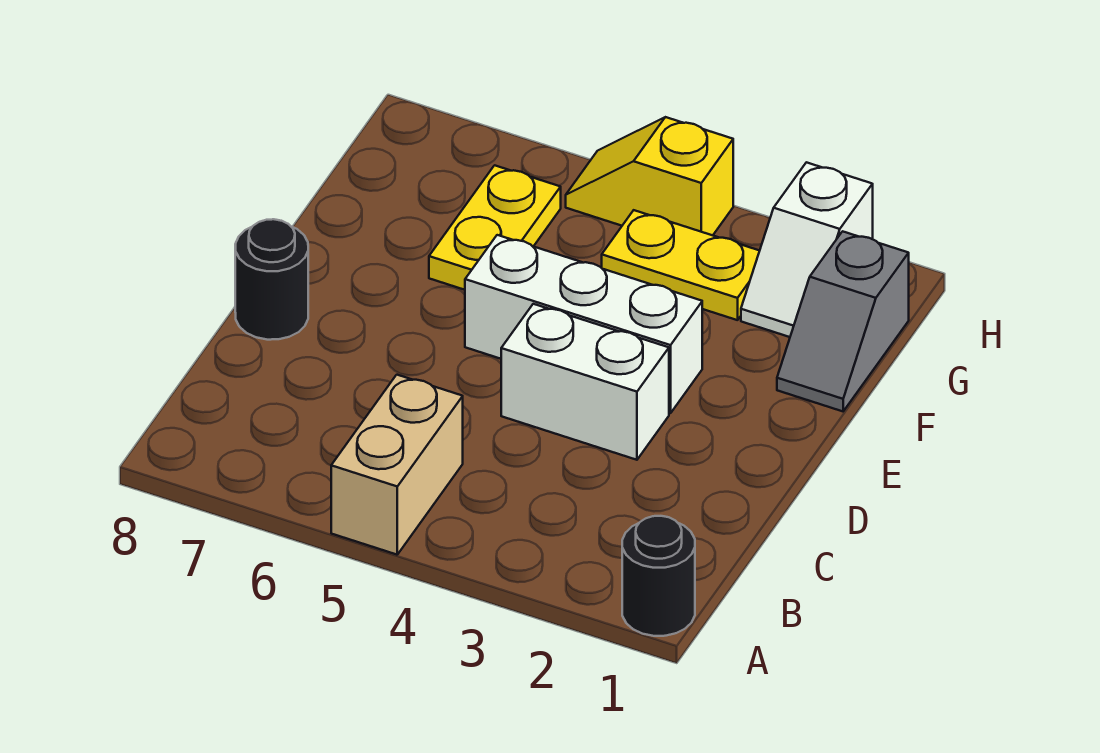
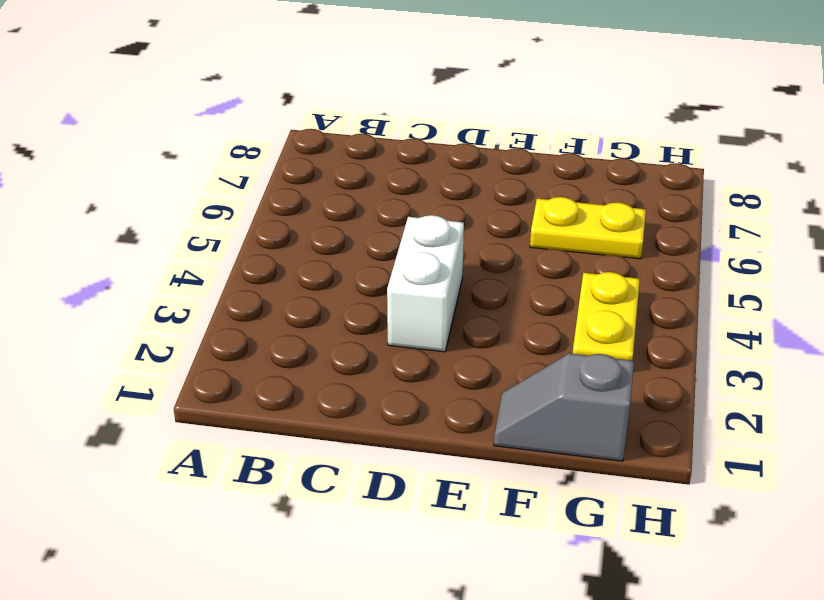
none -> black 1x1 round brick [622,516,695,636]
none -> tan 1x2 brick [331,375,463,555]

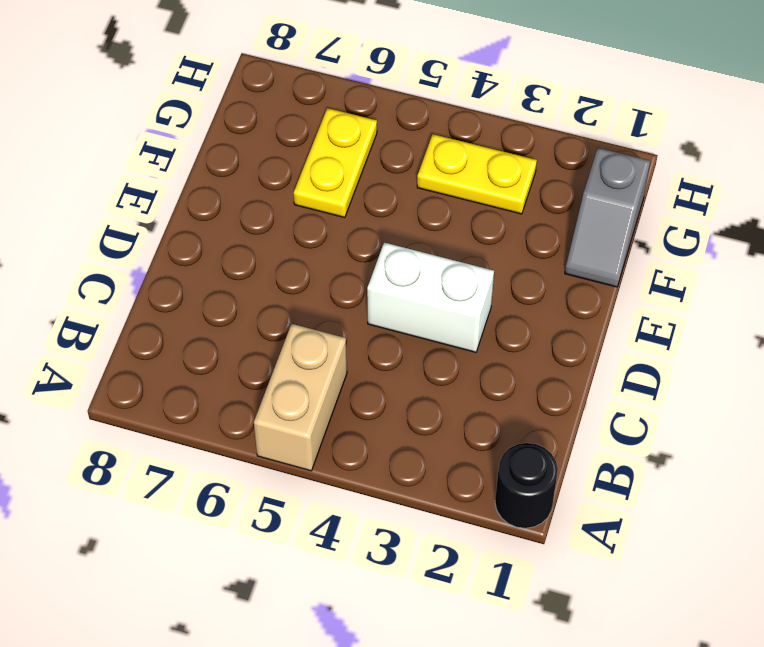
none -> black 1x1 round brick [235,219,308,340]
none -> white 1x3 brick [465,235,702,413]

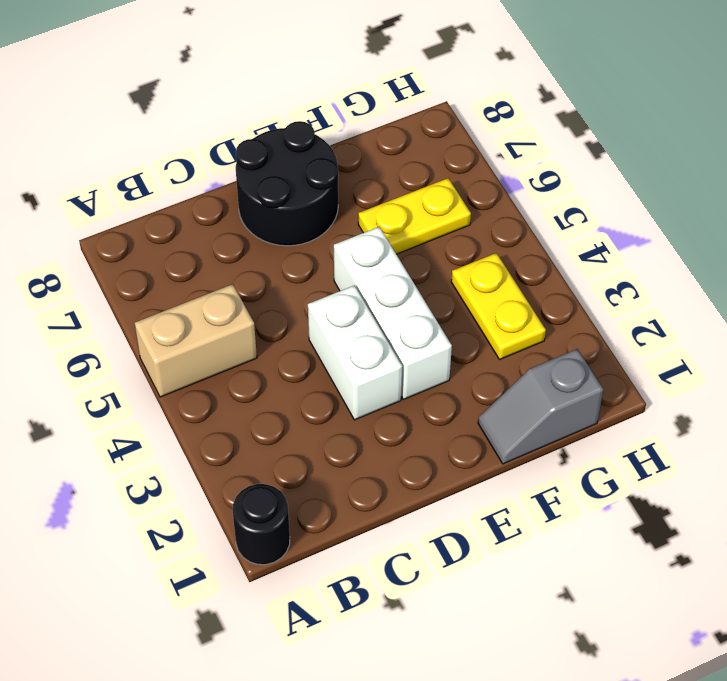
black 2x2 round brick [236,121,338,246] -> black 1x1 round brick [235,219,308,340]
none -> white 1x2 slope [741,162,873,337]
none -> yellow 1x2 slope [566,117,733,235]

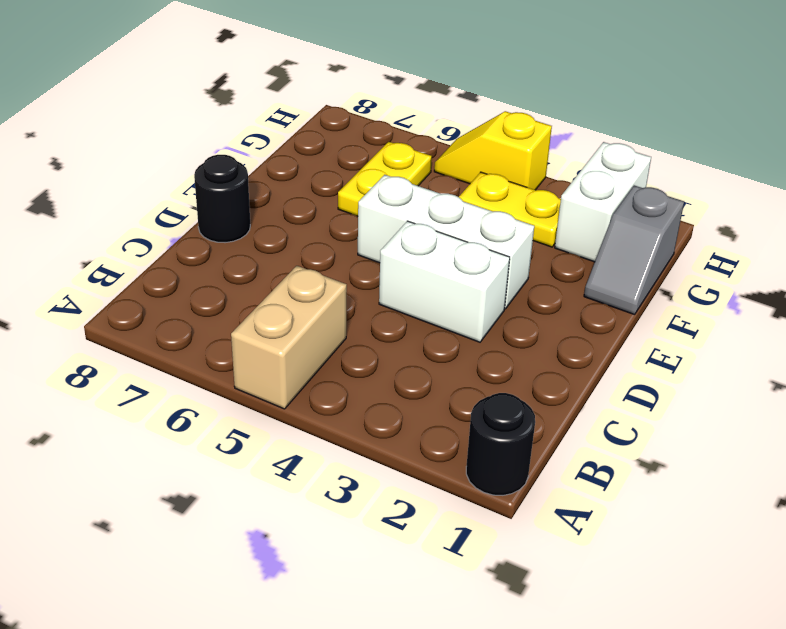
white 1x2 brick [555,142,651,262] -> white 1x2 slope [741,162,873,337]

